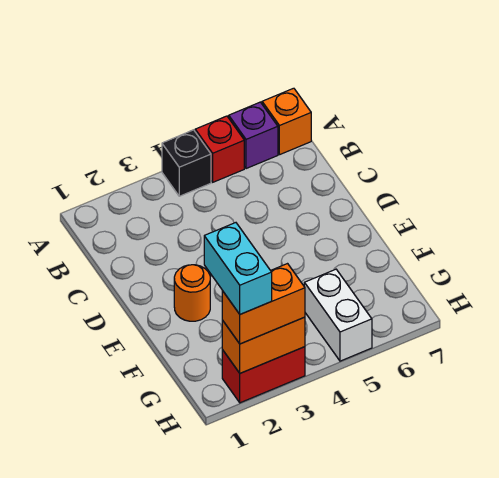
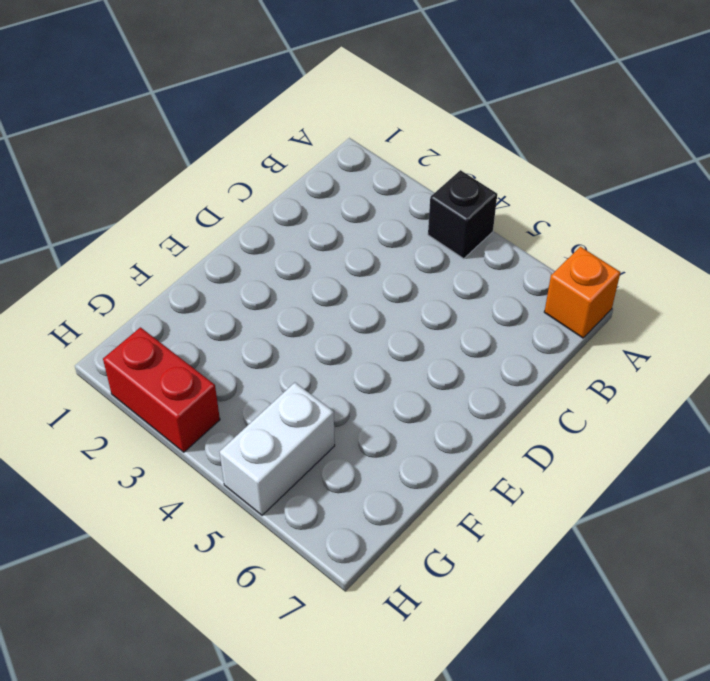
none -> red 1x1 brick [195,116,244,182]
none -> purple 1x1 brick [229,102,278,169]

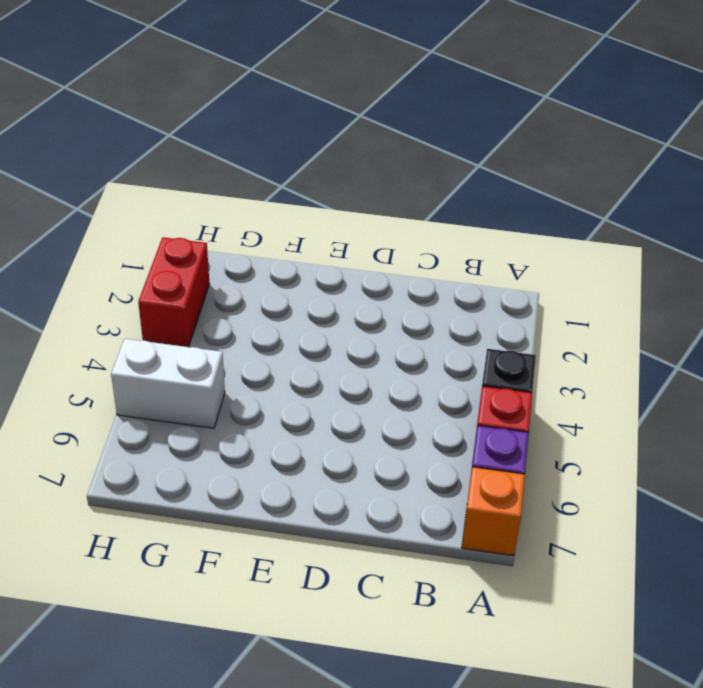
none -> orange 1x1 round brick [174,265,210,321]
none -> orange 1x2 brick [222,317,305,373]

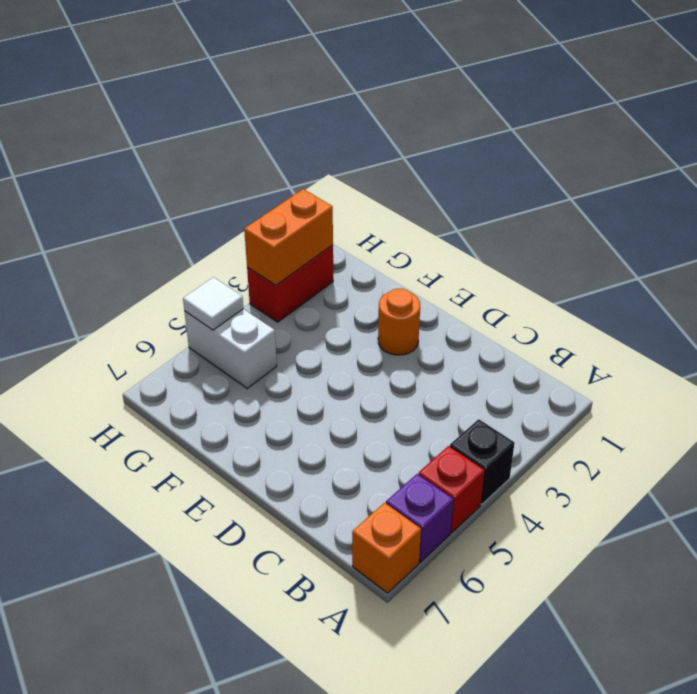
white 1x1 tile [183,277,243,330] -> none
none -> orange 1x2 brick [222,264,305,344]
none -> cyan 1x2 brick [204,223,272,314]

